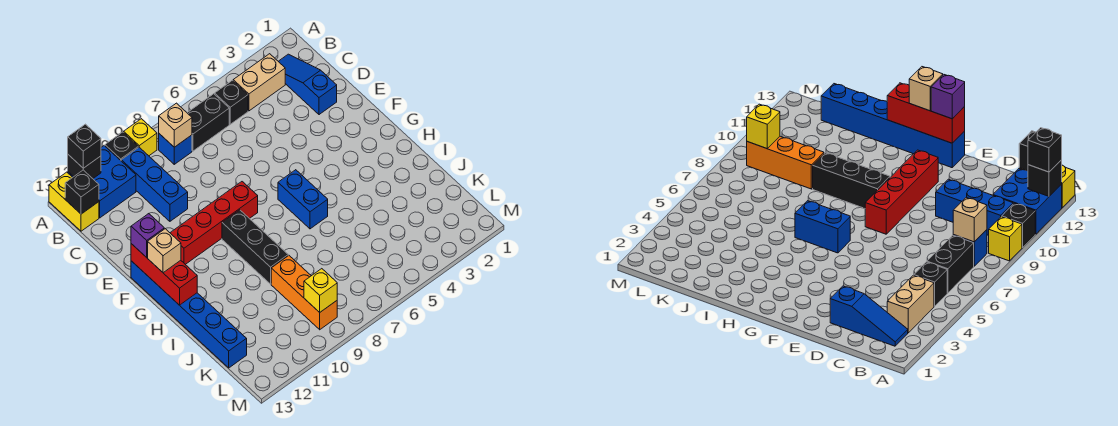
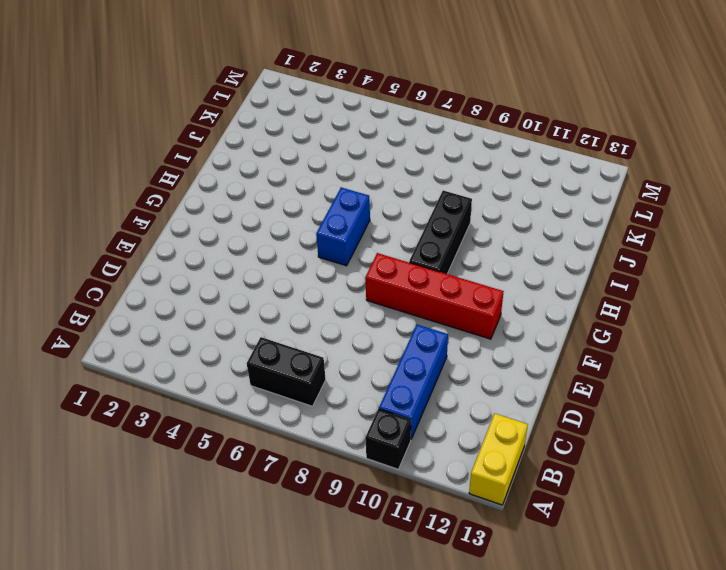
none -> yellow 1x1 brick [124,119,157,156]
none -> blue 2x2 brick [68,146,136,218]
none -> blue 1x3 slope [278,54,337,115]

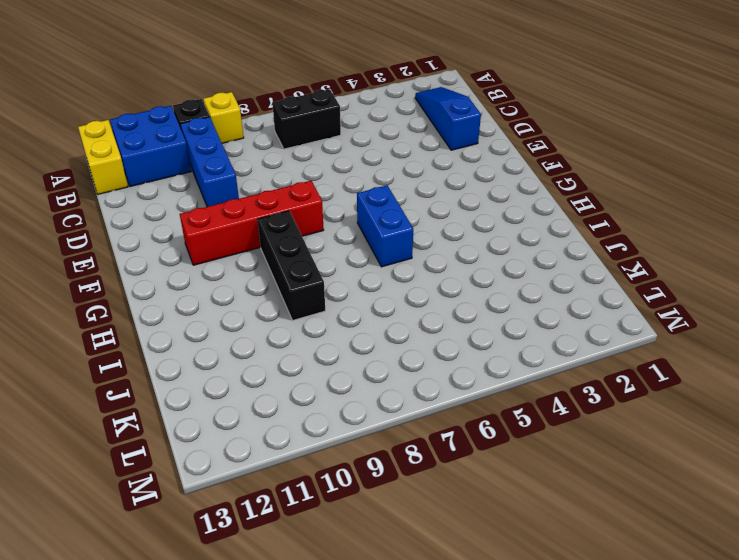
none -> tan 1x2 brick [233,54,285,111]
none -> black 1x1 brick [215,80,248,124]
none -> blue 1x1 brick [159,134,192,164]

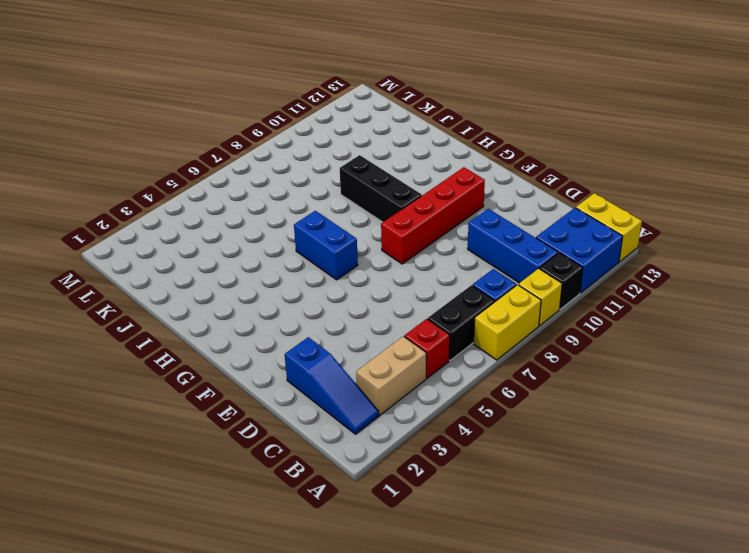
yellow 1x2 brick [474,285,541,360] -> none
red 1x1 brick [404,319,450,378] -> black 1x1 brick [215,80,248,124]
none -> blue 1x6 brick [131,261,247,368]
none -> orange 1x3 brick [271,256,337,330]
none -> black 1x1 brick [68,155,101,178]

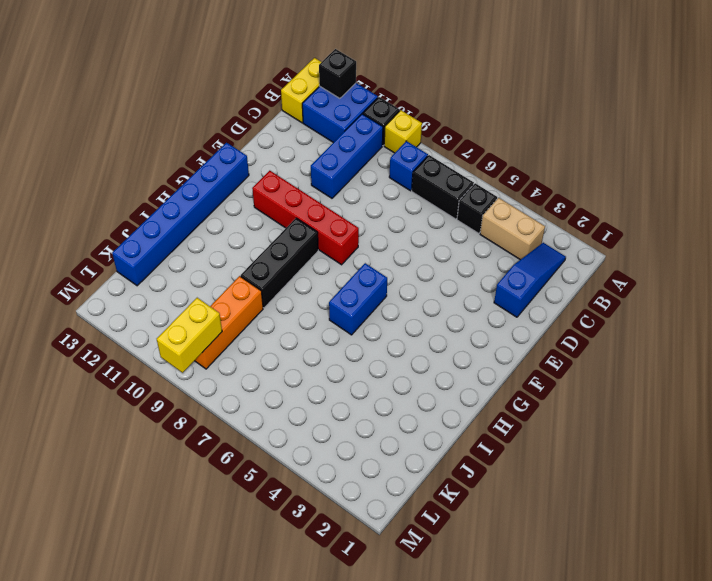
yellow 1x2 brick [157,298,222,373] -> yellow 1x1 brick [304,269,337,312]
none -> tan 1x1 brick [159,103,192,147]
none -> black 1x1 brick [65,170,99,214]
none -> red 1x3 brick [131,244,197,305]

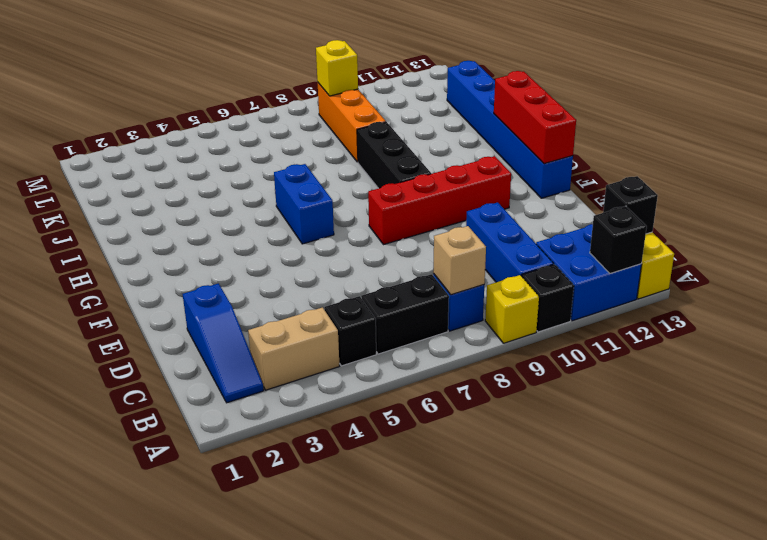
none -> black 1x1 brick [68,124,101,168]
none -> purple 1x1 brick [131,214,164,257]
none -> tan 1x1 brick [148,229,181,273]

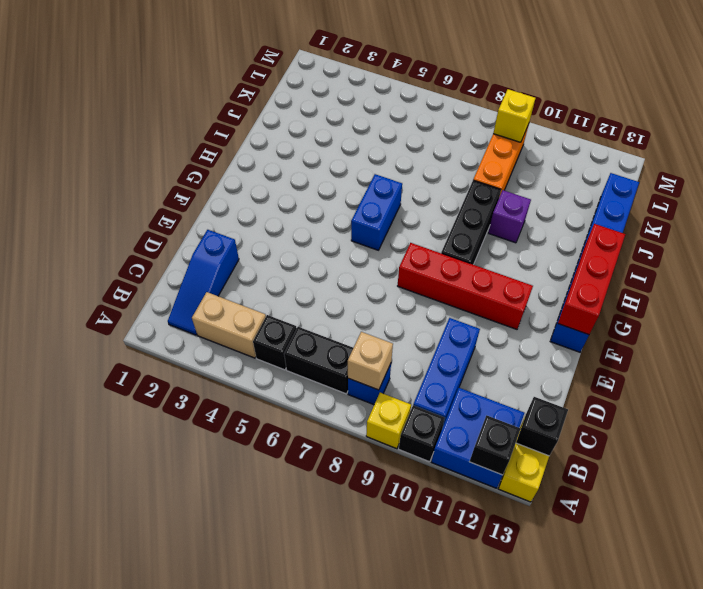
purple 1x1 brick [488,190,531,243] -> purple 1x1 brick moved to [131,214,164,257]
none -> black 1x1 brick [68,124,101,168]
none -> tan 1x1 brick [148,229,181,273]

